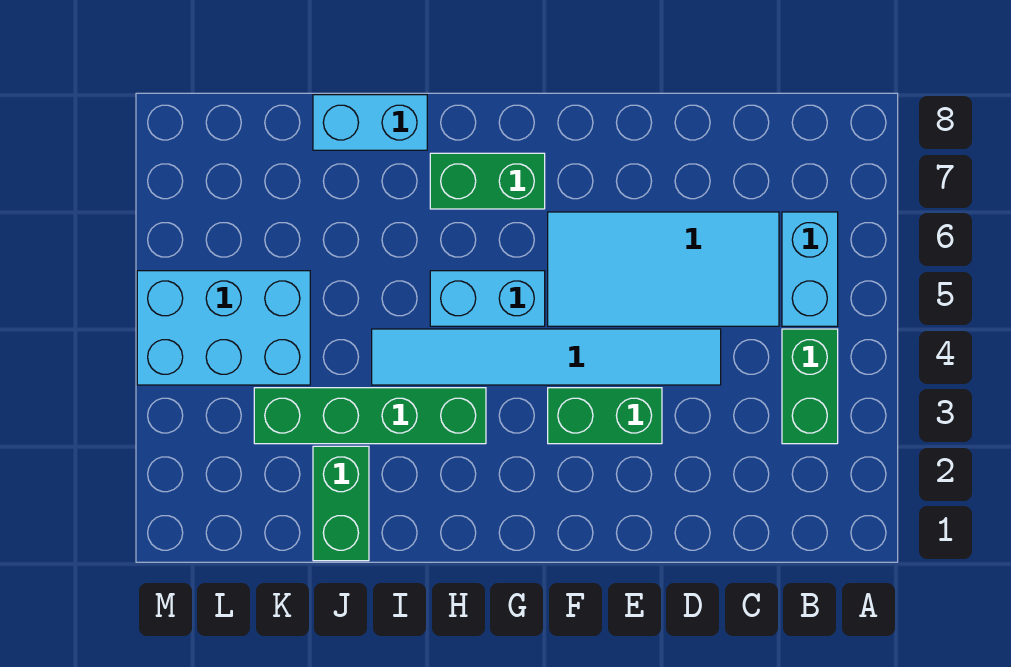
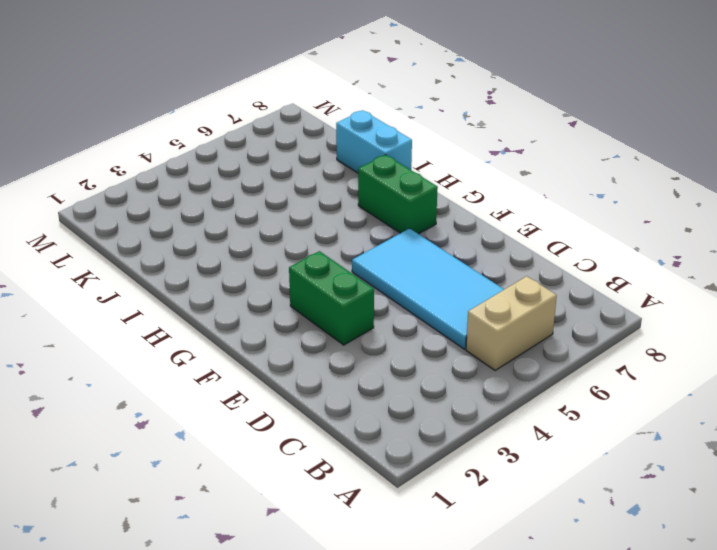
tan 1x2 brick [466,276,557,370] -> cyan 1x2 brick [782,212,838,326]
none -> green 1x2 brick [782,329,838,444]
none -> cyan 1x6 tile [372,329,721,385]

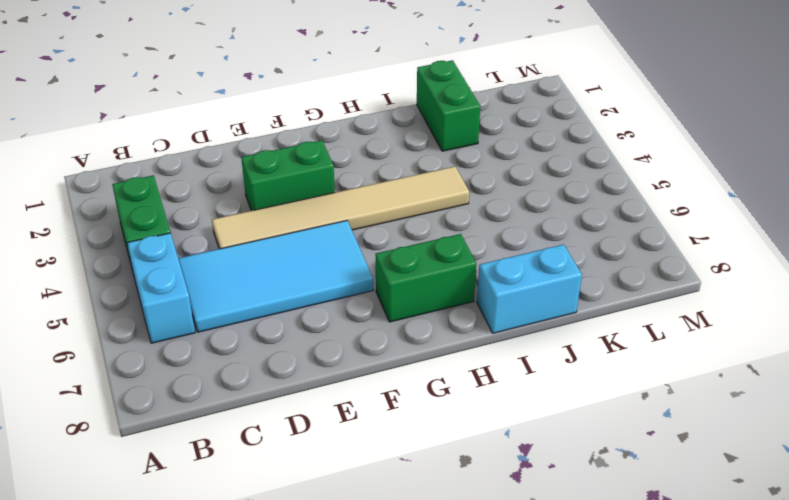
tan 1x6 tile [212,167,469,249] -> cyan 1x6 tile [372,329,721,385]
none -> cyan 1x2 brick [430,271,545,326]
none -> green 1x4 brick [254,388,486,444]

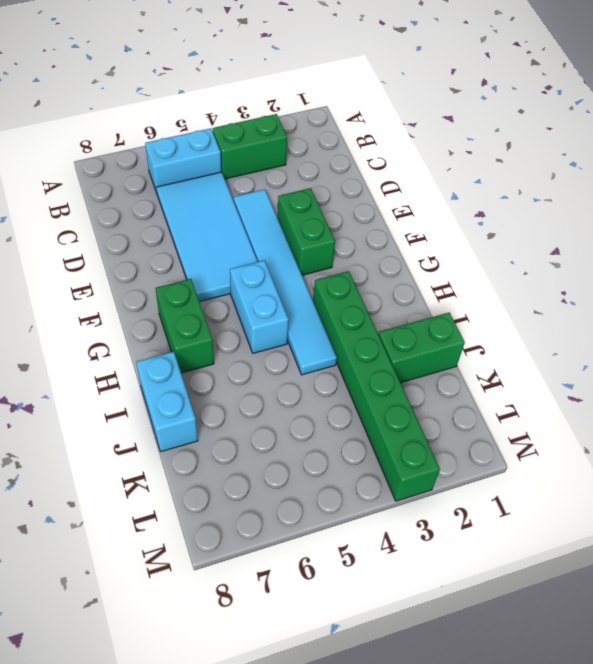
green 1x6 brick [313,271,440,501] -> green 1x4 brick [254,388,486,444]
none -> cyan 2x3 brick [137,271,310,385]

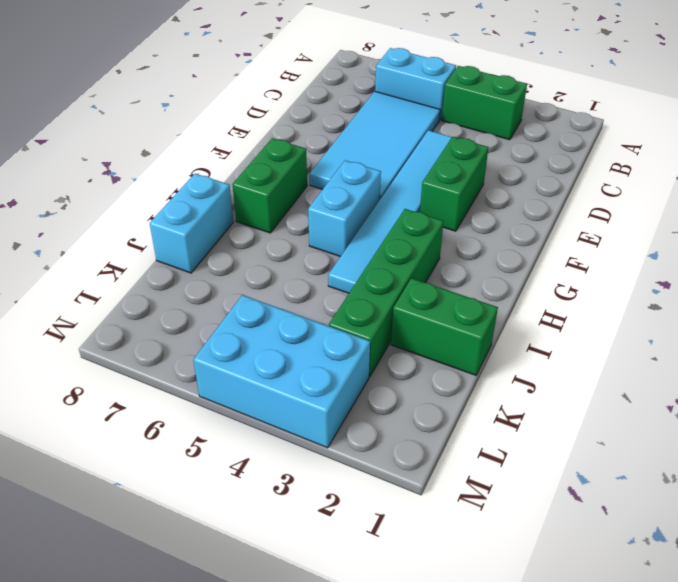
cyan 2x3 brick [193,295,370,448] -> cyan 2x3 brick turned to [137,271,310,385]

